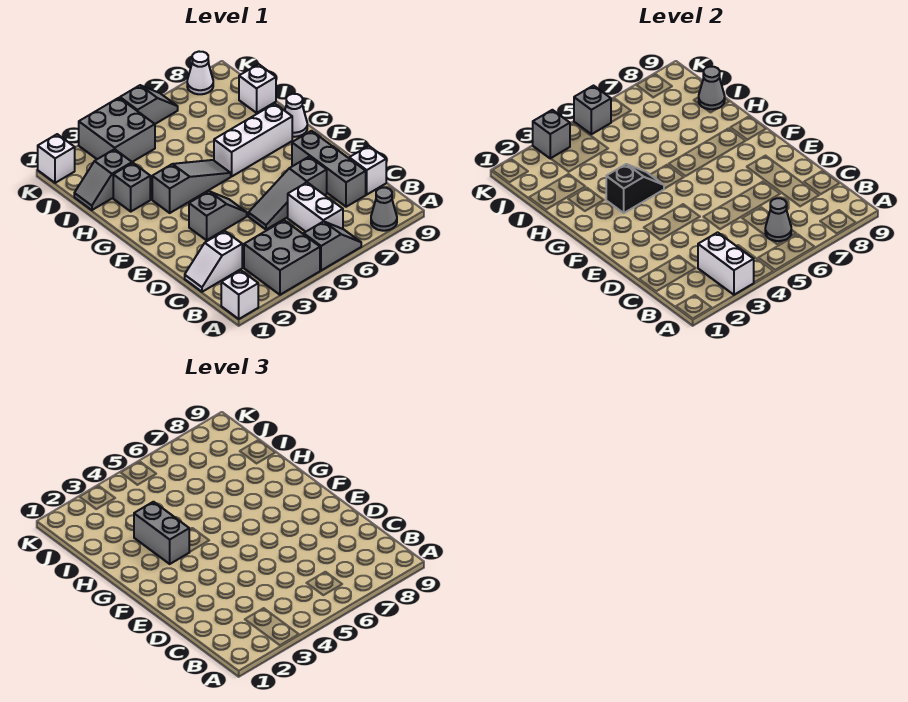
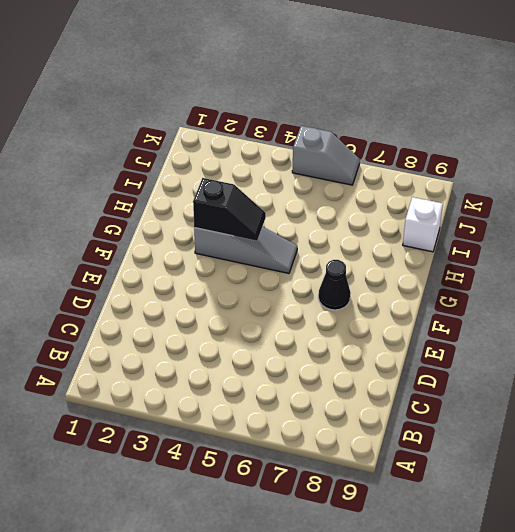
black 1x1 cone [318,260,351,310] -> none
none -> white 1x1 brick [221,270,258,319]
none -> grey 2x2 brick [244,220,320,295]
none -> grey 1x2 slope [304,221,361,270]

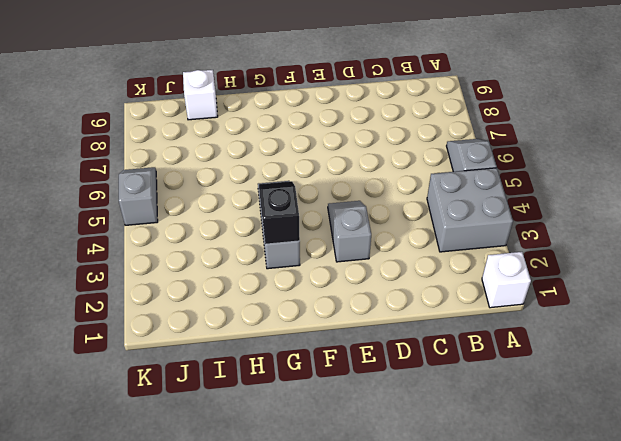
none -> grey 1x1 cone [371,188,397,231]
none -> white 1x2 brick [288,182,343,232]
none -> white 1x2 slope [185,231,242,292]

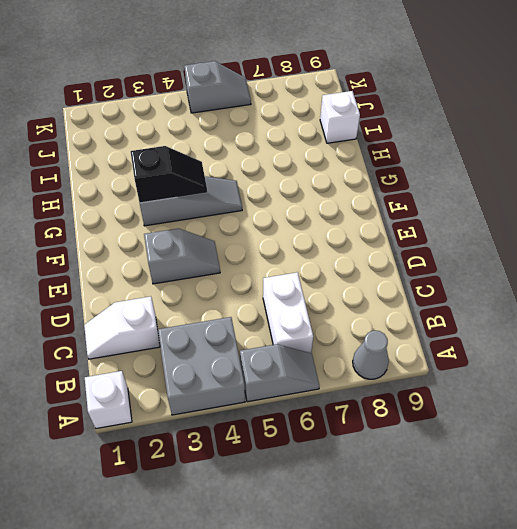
none -> grey 1x3 brick [292,131,366,207]
none -> white 1x1 brick [349,146,386,194]
none -> grey 1x3 slope [249,157,327,230]

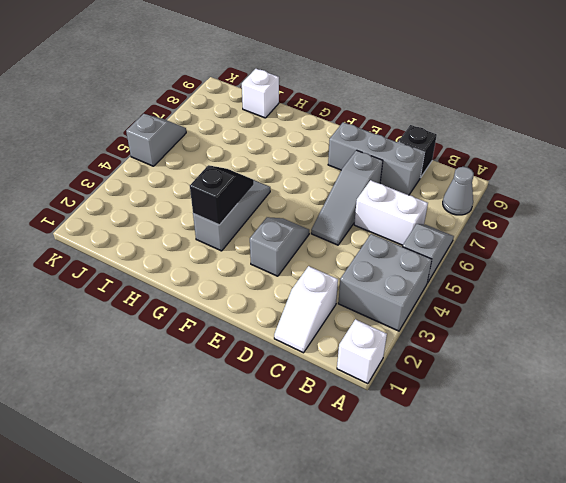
black 1x1 brick [398,125,437,177] -> white 1x1 brick [349,146,386,194]
none -> white 1x3 brick [214,104,292,177]
none -> white 1x1 cone [285,94,307,137]
none -> grey 1x1 brick [113,163,150,211]

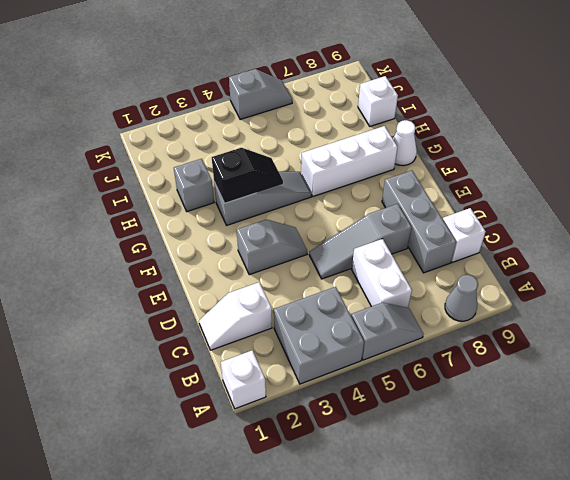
none -> grey 1x2 slope [74,149,132,210]
none -> grey 2x2 brick [79,98,155,162]
none -> white 1x1 brick [38,134,75,183]

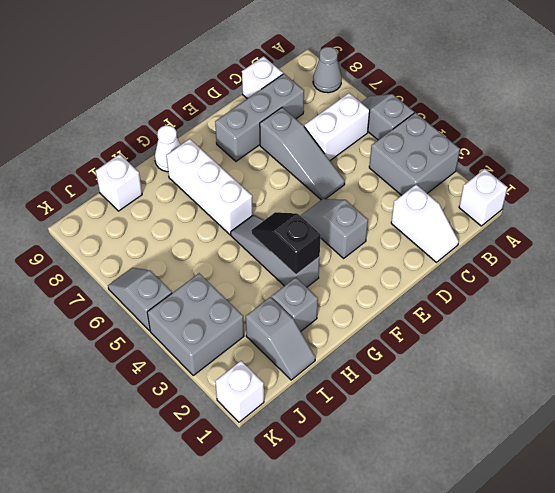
none -> white 1x1 cone [187,52,213,94]
none -> white 1x2 brick [698,232,754,295]
none -> grey 1x1 cone [765,198,791,241]

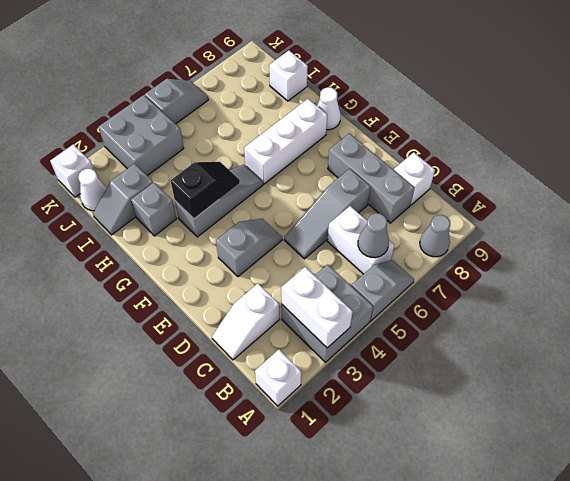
white 1x1 cone [78,169,107,211] -> white 1x1 cone moved to [187,52,213,94]
none -> grey 1x1 cone [699,67,725,109]
none -> grey 1x1 brick [533,110,570,159]
none -> grey 1x1 brick [574,86,611,134]

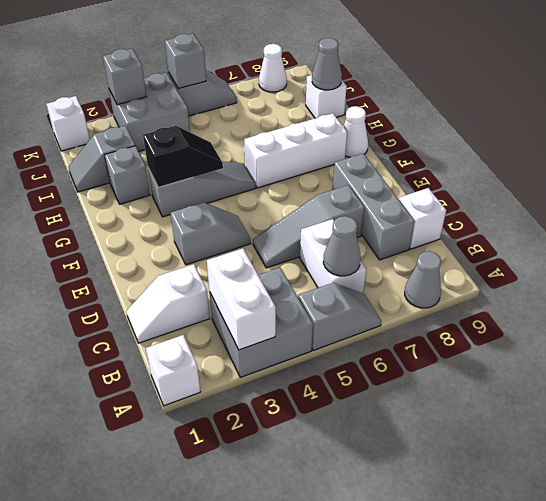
none -> grey 1x2 brick [134,502,189,564]

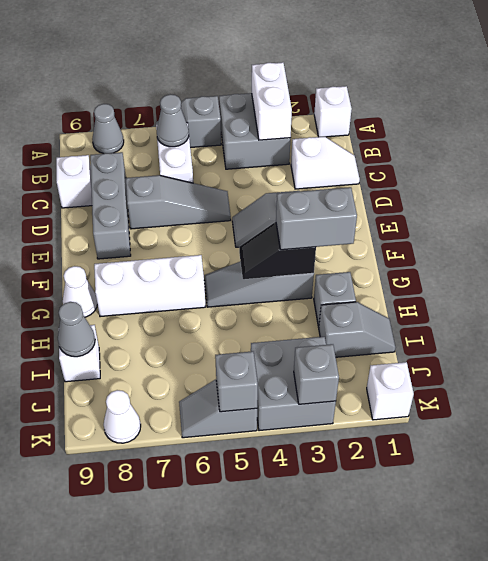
grey 1x2 brick [276,187,357,250] -> grey 1x2 brick turned to [134,502,189,564]

